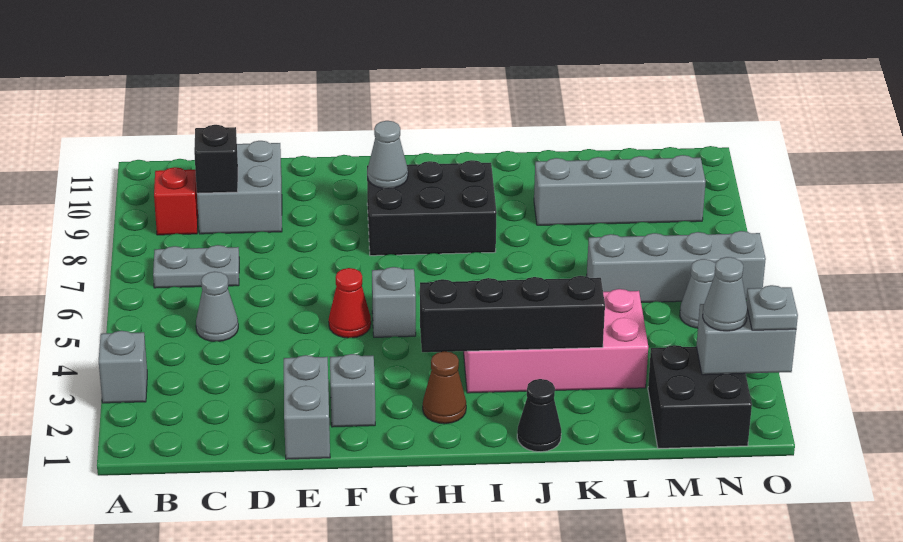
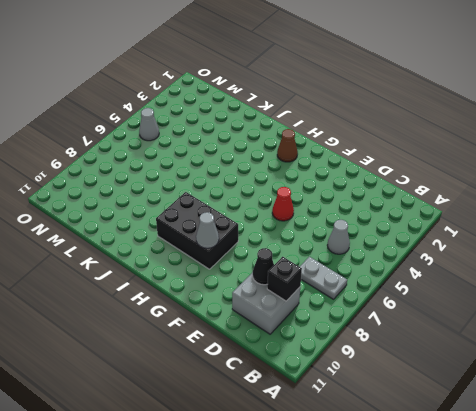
black 1x1 cone [253,248,274,285] -> black 1x1 cone moved to [517,379,561,452]
none -> grey 1x1 brick [99,331,147,403]
none -> red 1x1 brick [154,167,198,235]
none -> grey 1x2 brick [284,355,330,459]

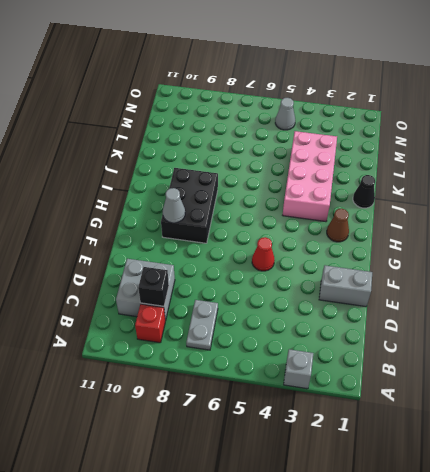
none -> grey 1x1 cone [196,272,238,341]
none -> grey 1x1 brick [330,354,375,427]
none -> grey 1x1 brick [372,267,416,337]

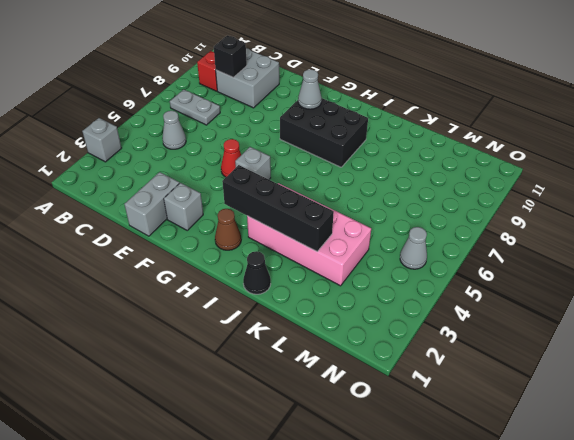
none -> grey 1x4 brick [534,155,706,225]
none -> grey 1x4 brick [587,231,766,302]
none -> black 2x2 brick [648,345,752,448]

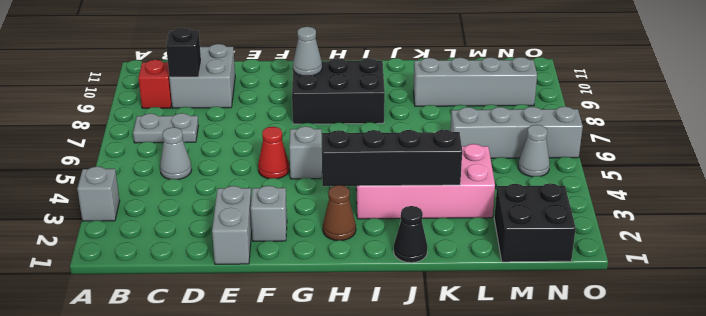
none -> grey 1x2 brick [696,304,796,375]
none -> grey 1x1 cone [703,257,747,331]
none -> grey 1x1 plate [746,285,798,330]

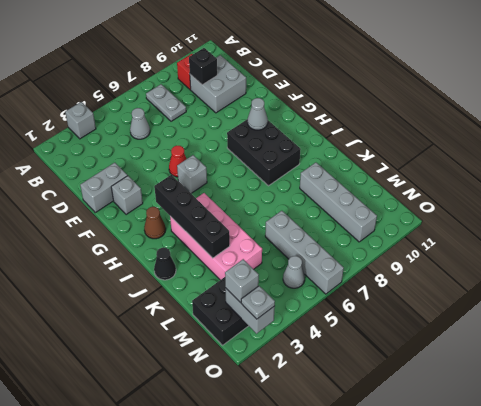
grey 1x1 brick [225,259,259,303] -> grey 1x1 cone [703,257,747,331]

